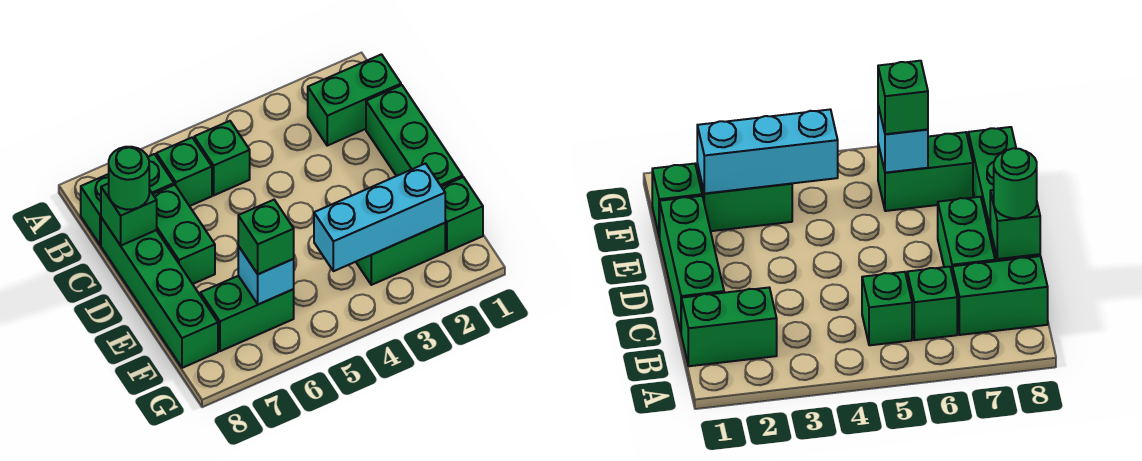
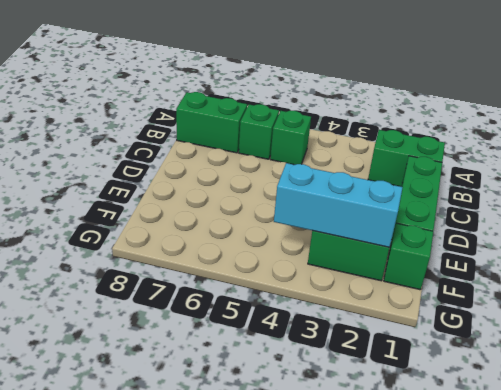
none -> green 1x2 brick [153,185,215,284]
none -> green 1x4 brick [101,217,218,368]
none -> green 1x2 brick [200,276,294,351]

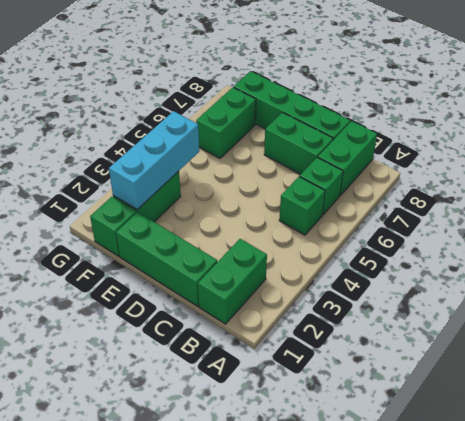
none -> green 1x1 brick [101,183,157,246]
none -> cyan 1x1 brick [238,246,294,304]
none -> green 1x1 round brick [109,147,149,210]

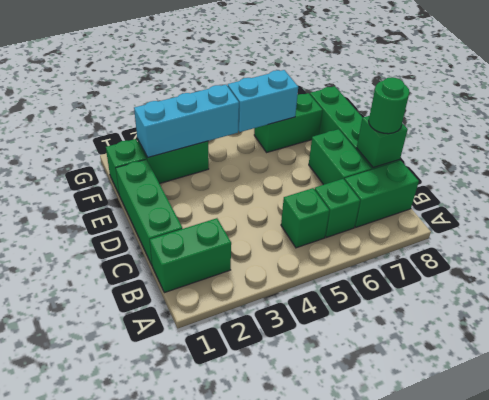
cyan 1x2 brick [228,70,298,132] -> cyan 1x1 brick [238,246,294,304]
none -> green 1x1 brick [238,200,294,274]

